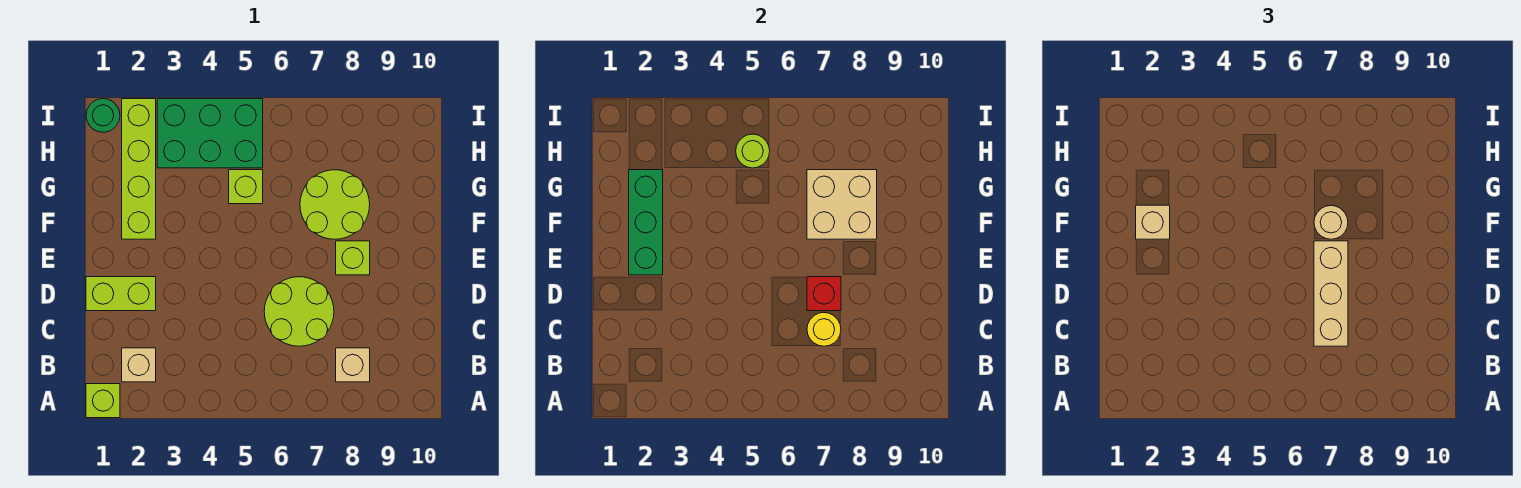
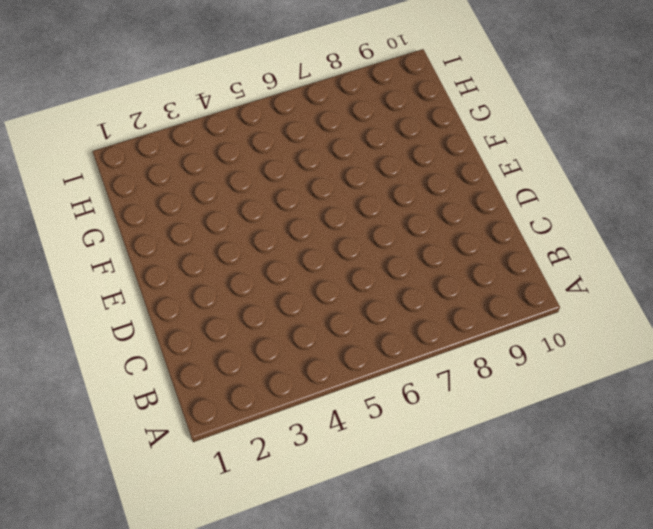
none -> lime 1x1 brick [86,384,120,418]
none -> tan 1x1 brick [122,348,156,382]
none -> tan 1x1 brick [336,348,370,382]

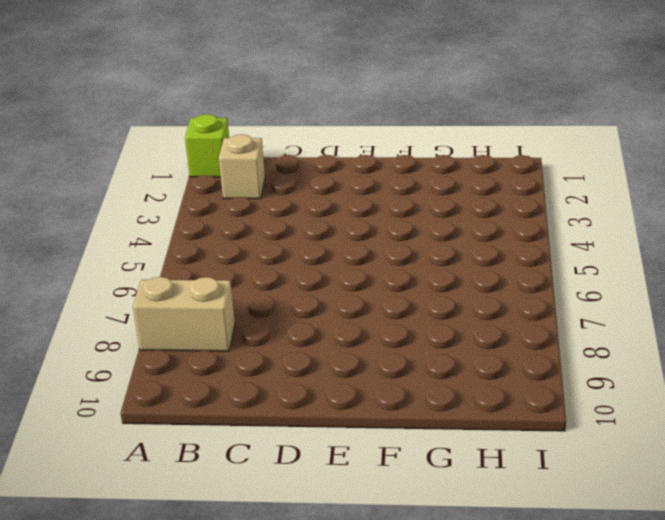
tan 1x2 brick [133,277,235,351] -> tan 1x1 brick [336,348,370,382]
none -> lime 2x2 round brick [264,277,334,346]
none -> lime 1x2 brick [86,277,156,311]
none -> lime 1x1 brick [336,241,370,275]

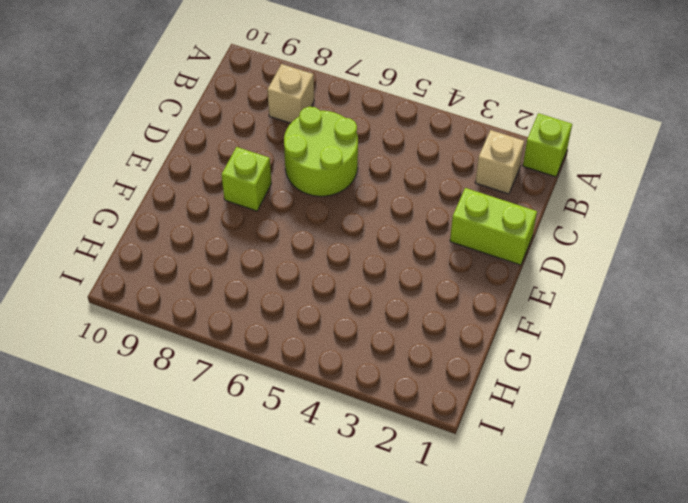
none -> lime 1x4 brick [122,99,156,239]
none -> lime 2x2 round brick [300,170,370,239]
none -> lime 1x1 brick [229,170,263,204]

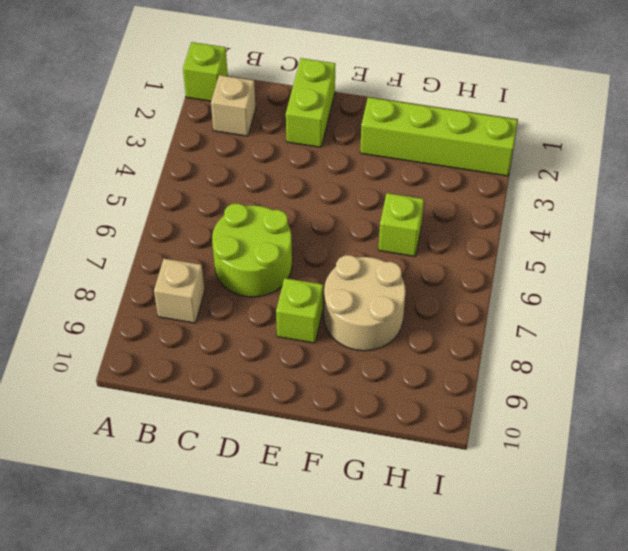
tan 2x2 round brick [324,255,406,351] -> lime 2x2 round brick [300,170,370,239]
none -> green 2x3 brick [157,99,263,168]
none -> green 1x1 round brick [86,99,120,132]
none -> yellow 1x1 round brick [807,313,841,346]

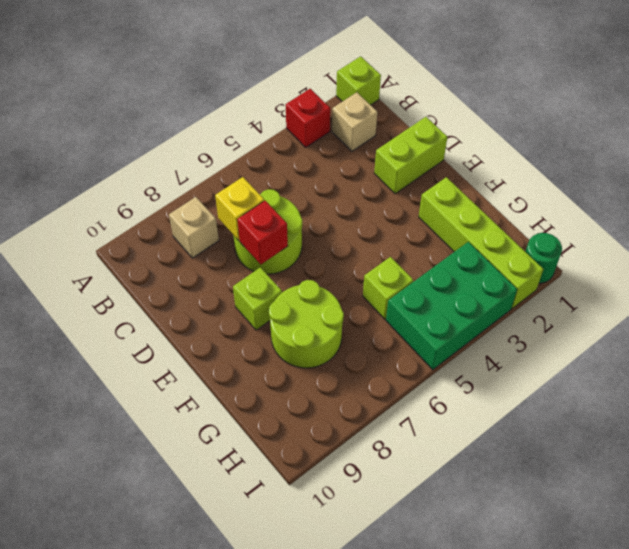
red 1x1 brick [286,89,330,147] -> none
yellow 1x1 brick [215,177,264,241] -> yellow 1x1 round brick [807,313,841,346]
none -> green 1x3 brick [629,170,663,275]
none -> tan 2x2 brick [807,170,877,239]
none -> lime 1x1 round brick [736,134,770,168]

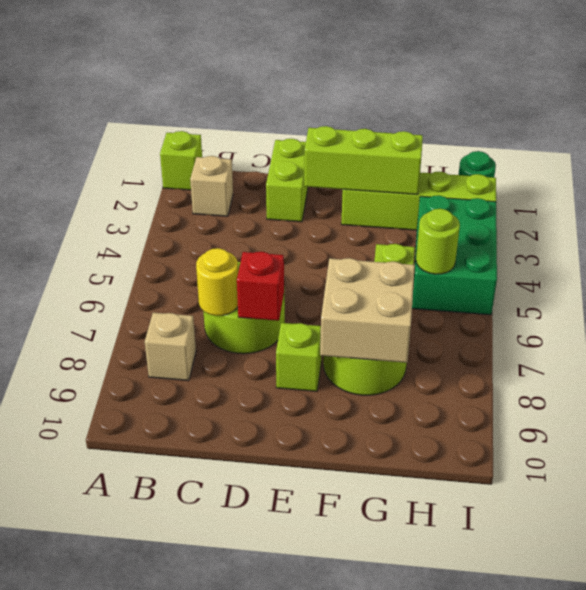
lime 1x3 brick [304,126,423,195] -> green 1x3 brick [629,170,663,275]
none -> tan 1x3 brick [1314,241,1348,346]
none -> tan 1x1 brick [1136,205,1170,239]
none -> tan 1x1 round brick [1314,206,1348,239]

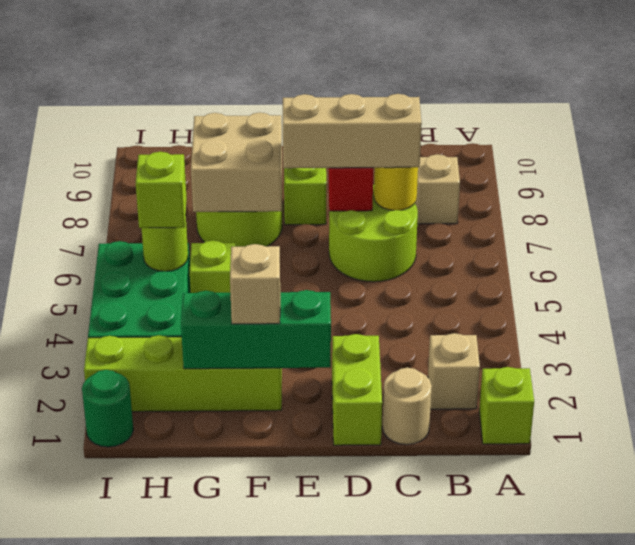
tan 1x1 round brick [382,368,432,445] -> tan 1x1 round brick moved to [1314,206,1348,239]
lime 1x1 brick [136,152,187,228] -> none

